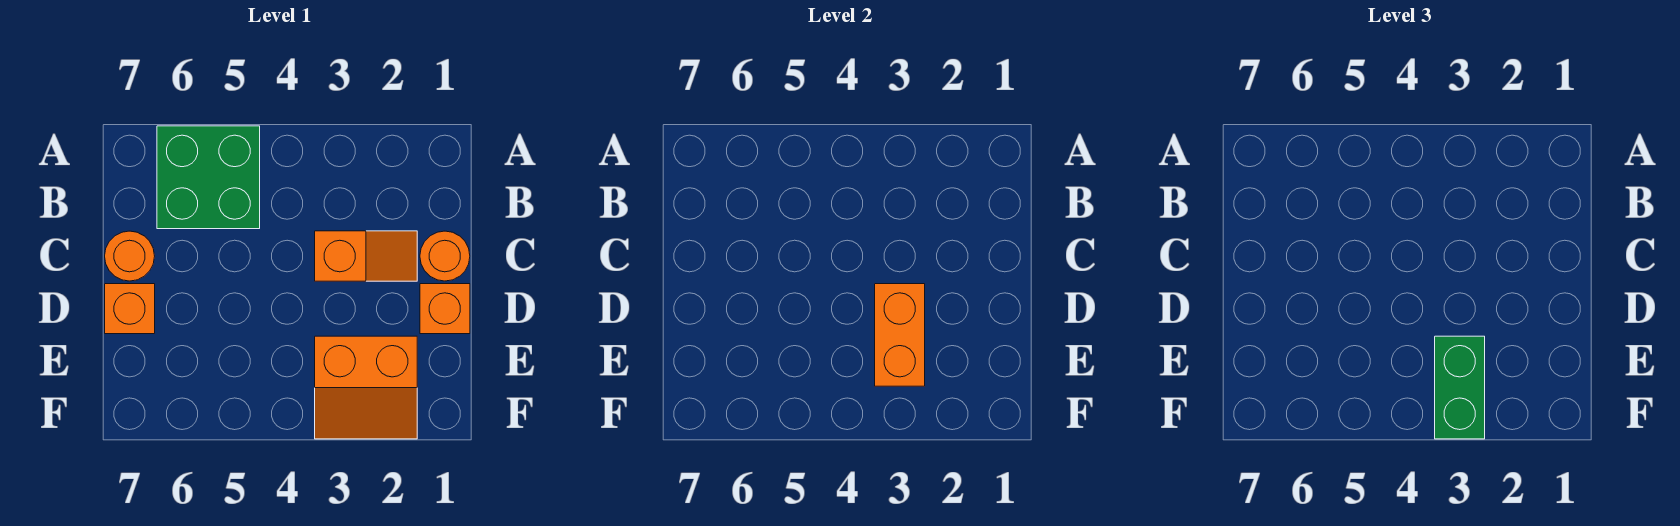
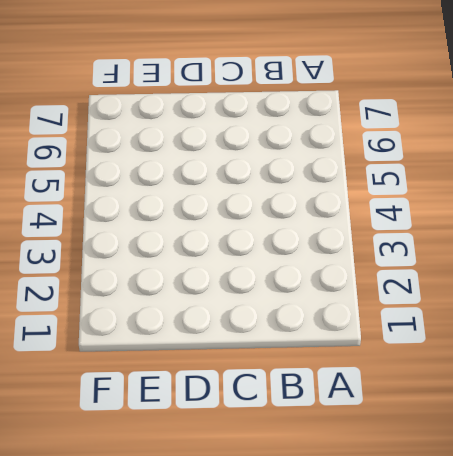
none -> green 2x2 brick [157,126,260,229]
none -> orange 1x1 round brick [420,231,470,281]

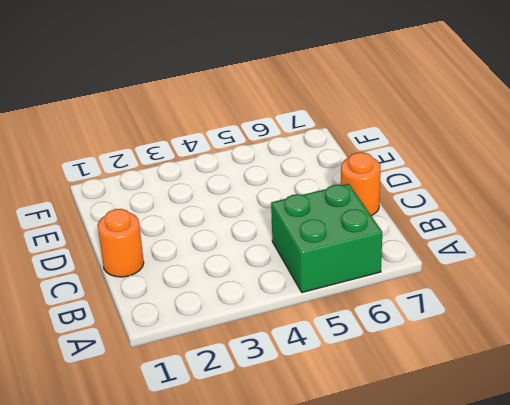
none -> orange 1x2 slope [315,231,417,281]
none -> orange 1x1 brick [420,284,470,334]

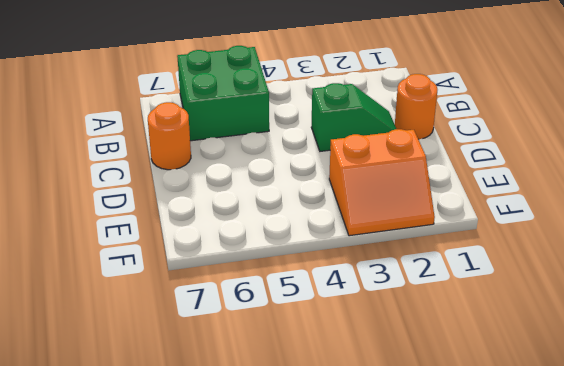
green 1x2 slope [311,83,396,151] -> orange 1x2 slope [315,231,417,281]
none -> orange 1x1 brick [420,284,470,334]
none -> orange 1x1 brick [105,284,155,334]

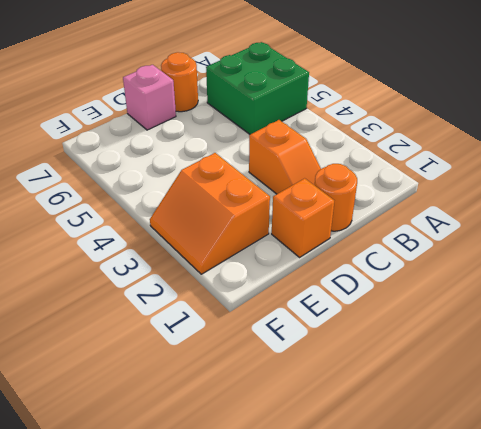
pink 1x1 brick [123,65,176,130] -> orange 1x1 brick [105,284,155,334]
none -> orange 1x2 brick [875,284,925,386]
none -> green 1x2 brick [1435,336,1485,439]

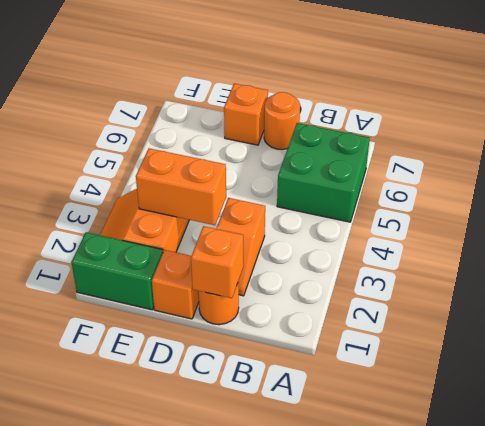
orange 1x1 brick [191,226,243,298] -> none
green 1x2 brick [71,232,163,310] -> green 1x2 brick moved to [1435,336,1485,439]

